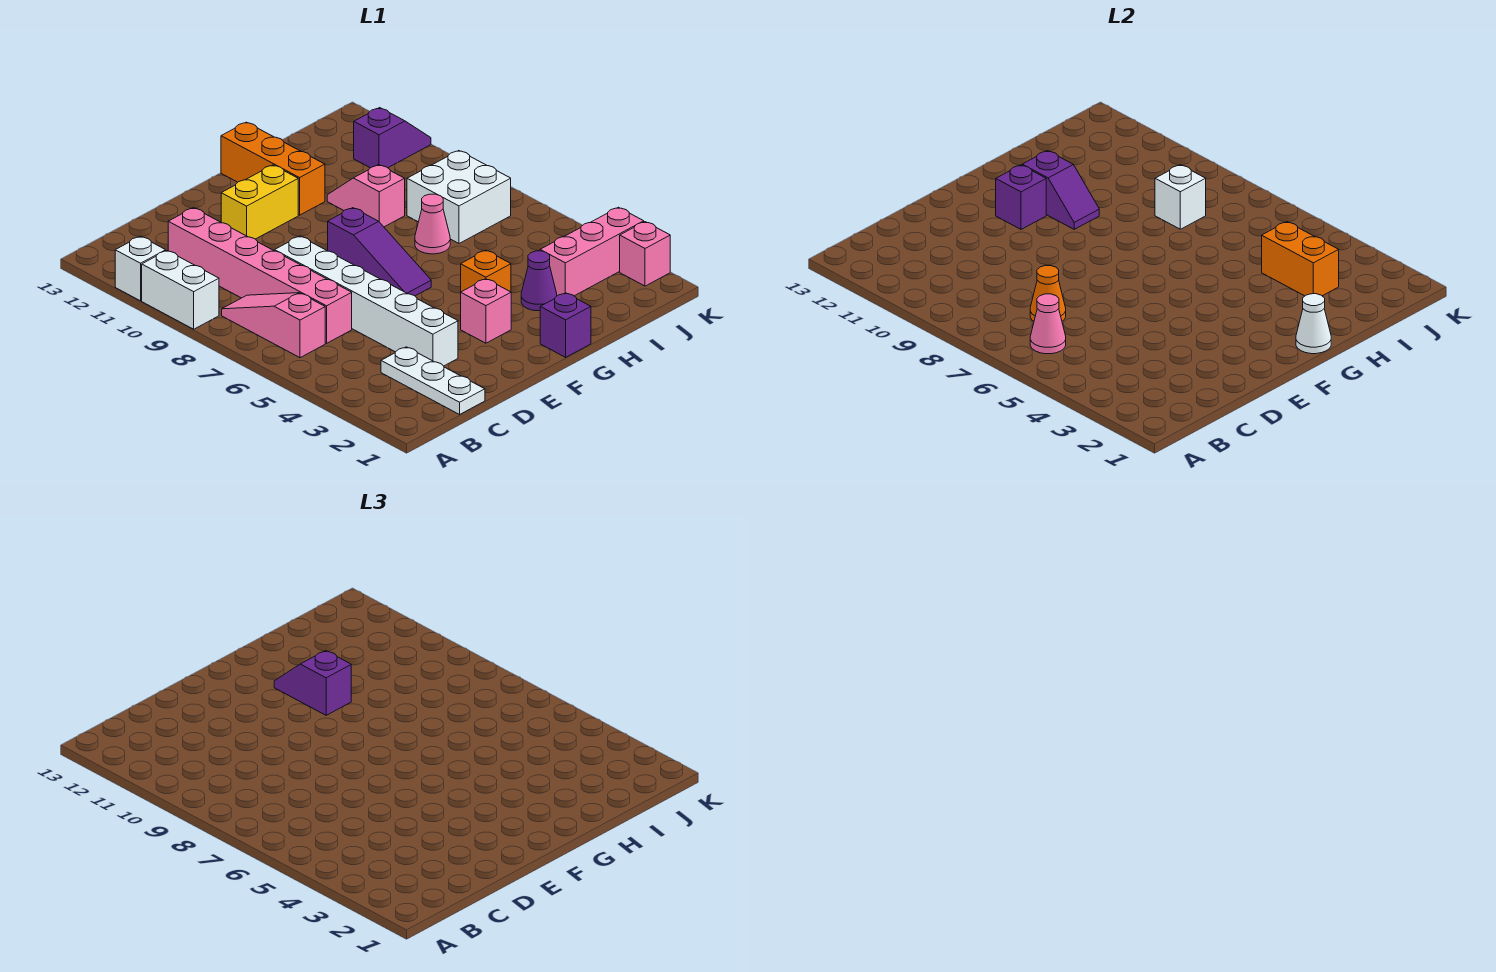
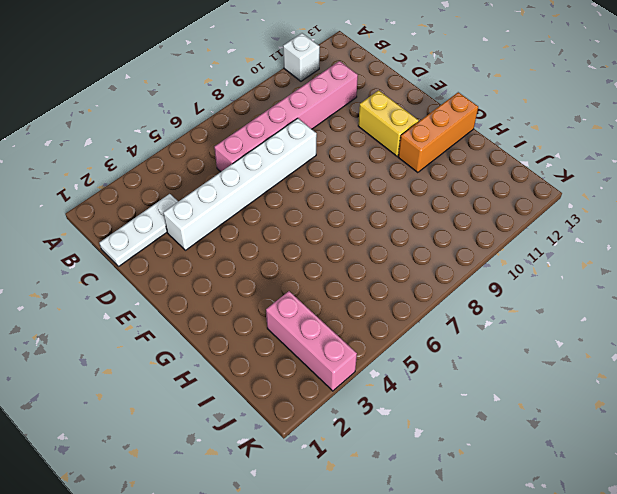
none -> white 1x2 brick [142,251,219,329]
none -> pink 1x3 slope [222,293,325,358]
none -> pink 1x1 brick [461,279,511,343]

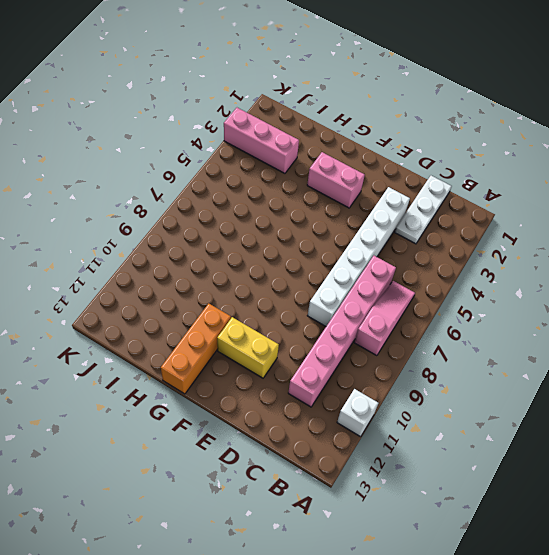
pink 1x3 slope [354,281,415,356] -> pink 1x3 slope turned to [222,293,325,358]
pink 1x2 brick [307,152,365,208] -> pink 1x1 brick [461,279,511,343]
none -> white 1x2 brick [142,251,219,329]
none -> purple 1x3 slope [328,208,431,296]
none -> purple 1x1 brick [540,293,591,357]

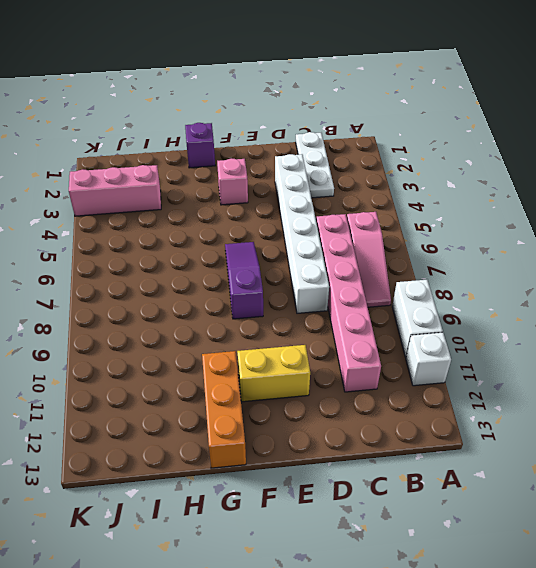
none -> orange 1x1 brick [461,250,511,292]
none -> purple 1x1 cone [521,251,557,311]
none -> pink 1x1 cone [415,194,450,254]

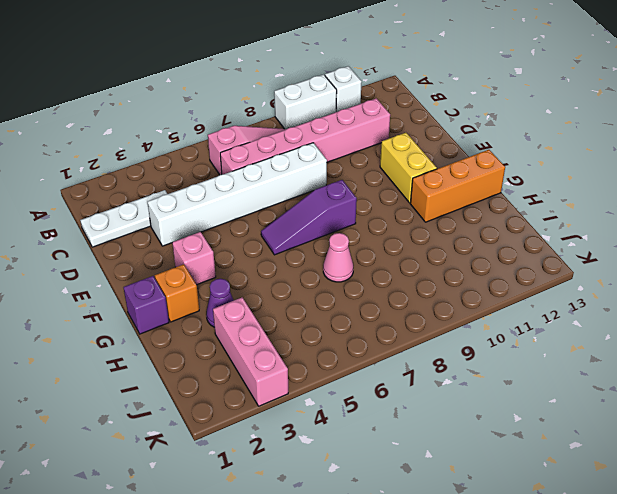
orange 1x1 brick [155,264,199,322] -> orange 1x1 brick moved to [461,250,511,292]
none -> pink 1x2 slope [327,165,405,227]
none -> white 2x2 brick [407,151,511,243]
none -> purple 1x2 slope [354,108,431,168]

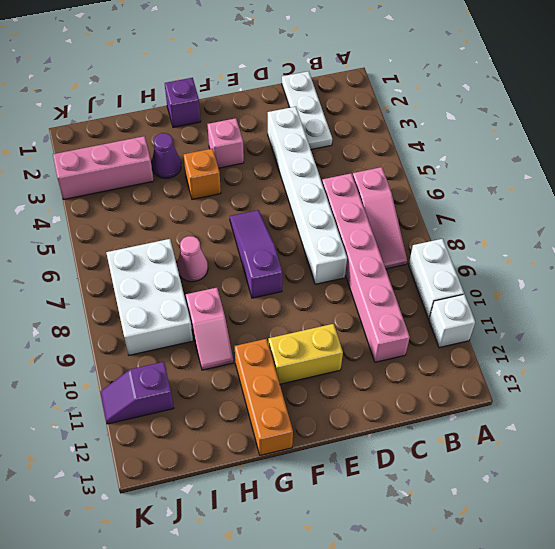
white 2x3 brick [106,239,193,355] -> white 2x2 brick [407,151,511,243]
none -> pink 1x1 brick [620,222,670,286]
none -> pink 1x1 cone [1030,294,1066,354]
none -> orange 1x1 cone [1030,266,1066,321]

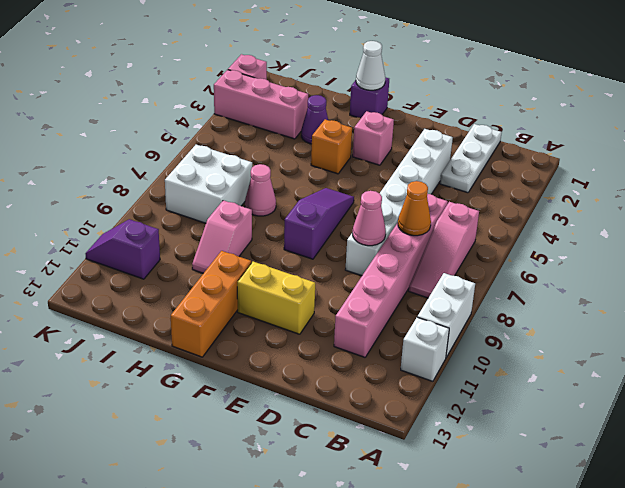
pink 1x1 cone [353,191,386,246] -> pink 1x1 cone moved to [1030,294,1066,354]
none -> purple 1x1 brick [996,165,1046,229]
none -> purple 1x2 slope [1022,151,1099,229]
none -> orange 1x2 brick [1262,222,1339,296]

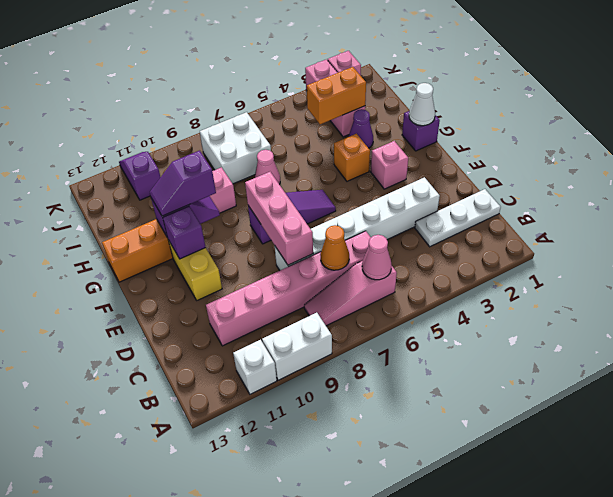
pink 1x3 brick [245,172,313,265] -> none
none -> white 1x1 brick [1155,165,1206,229]

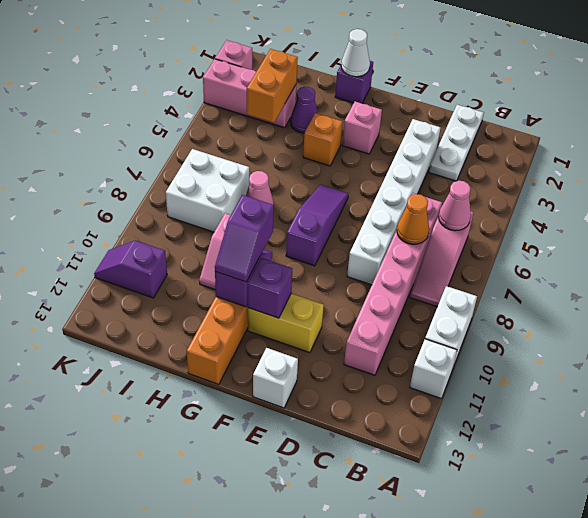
white 1x1 brick [253,348,298,408] -> white 1x1 brick moved to [1155,165,1206,229]

